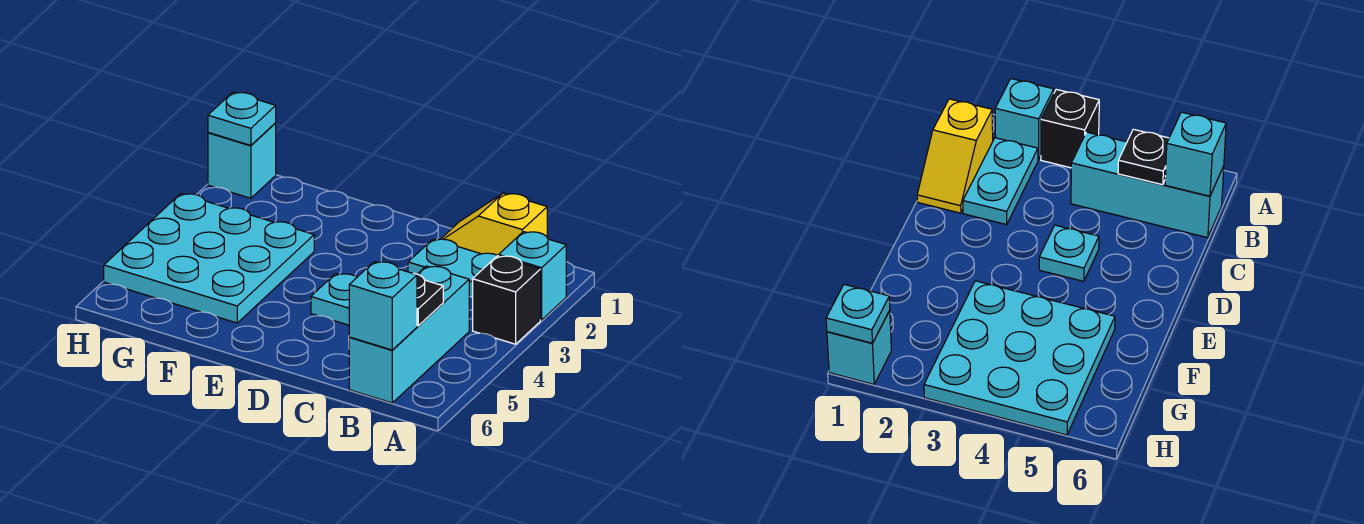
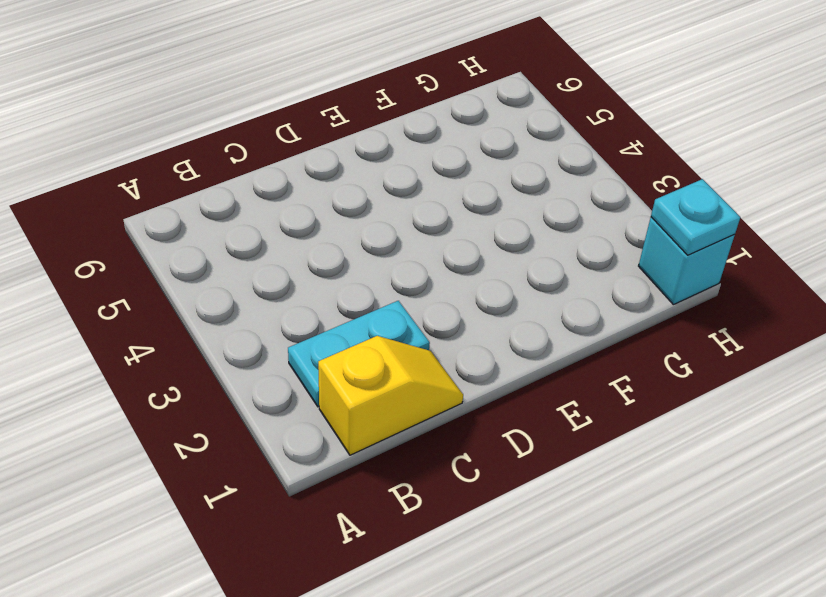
none -> cyan 1x1 brick [499,232,566,320]
none -> black 1x1 brick [473,256,540,344]

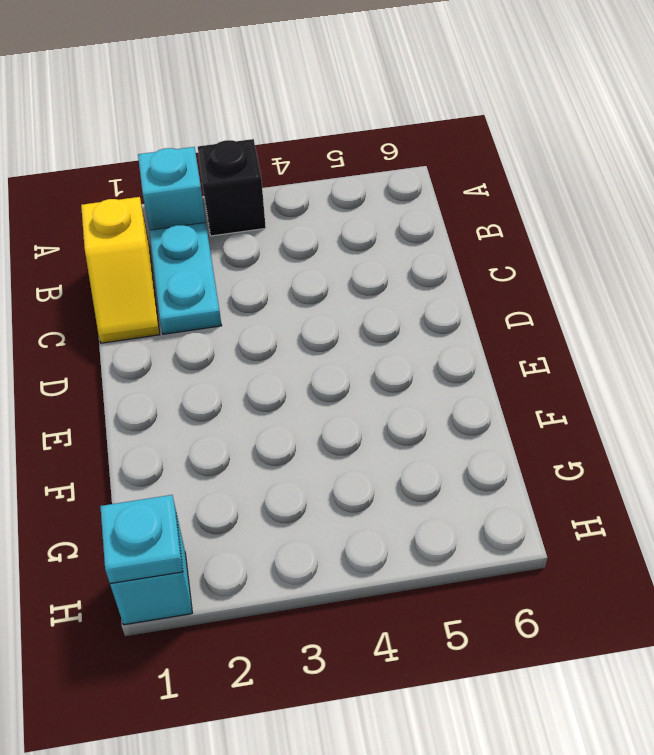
none -> cyan 1x3 brick [349,266,469,403]
none -> cyan 1x1 plate [311,274,357,325]

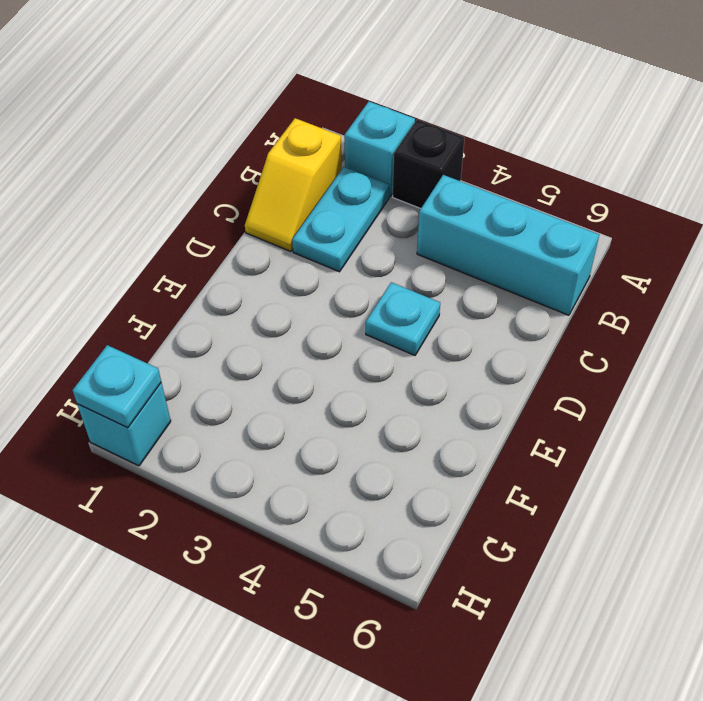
none -> cyan 3x3 plate [104,194,314,323]
none -> black 1x1 plate [413,273,443,326]

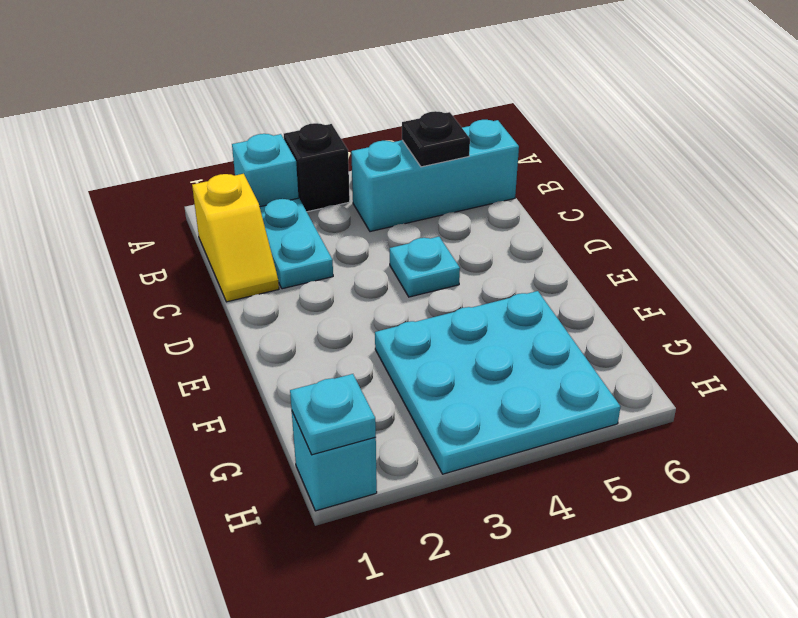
none -> cyan 1x1 brick [349,262,417,350]

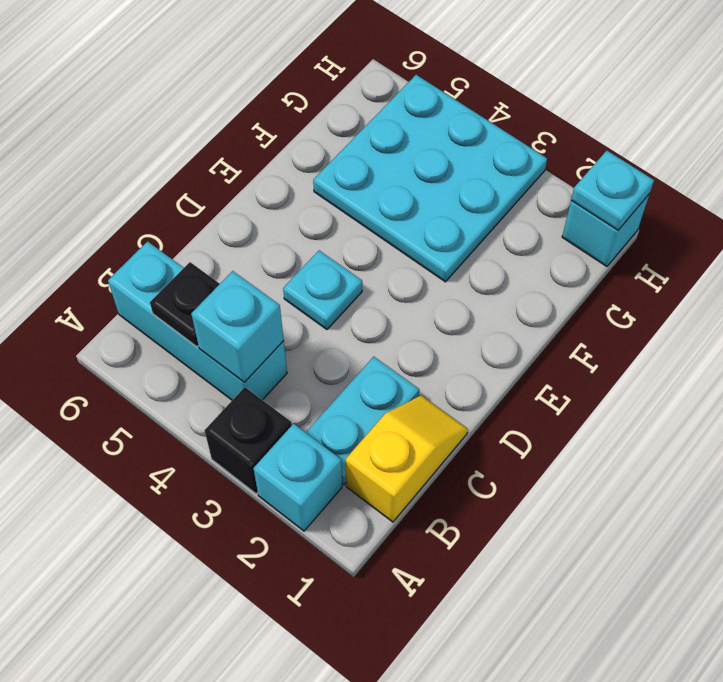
cyan 1x1 brick [191,271,284,383] -> cyan 1x1 brick moved to [349,262,417,350]

